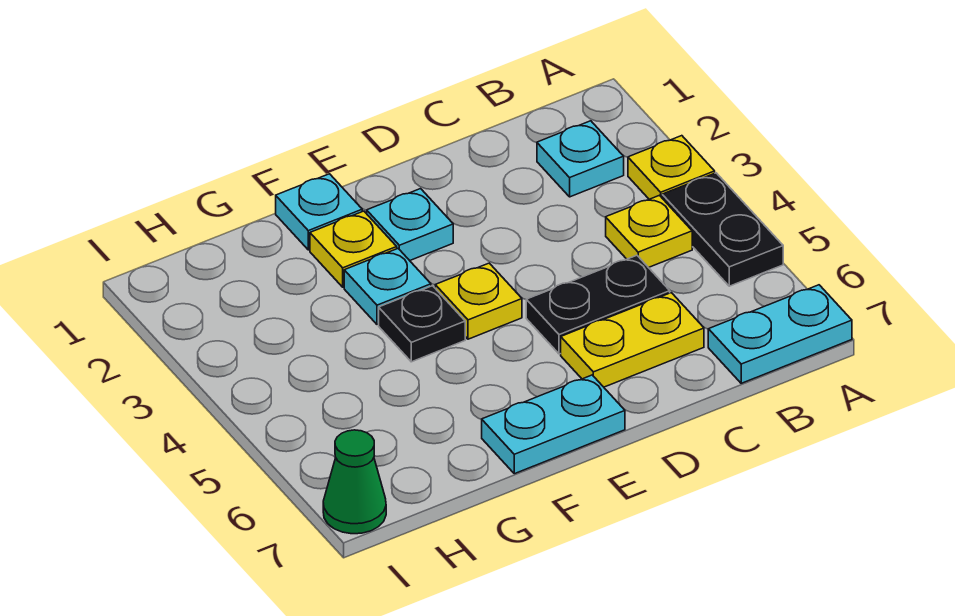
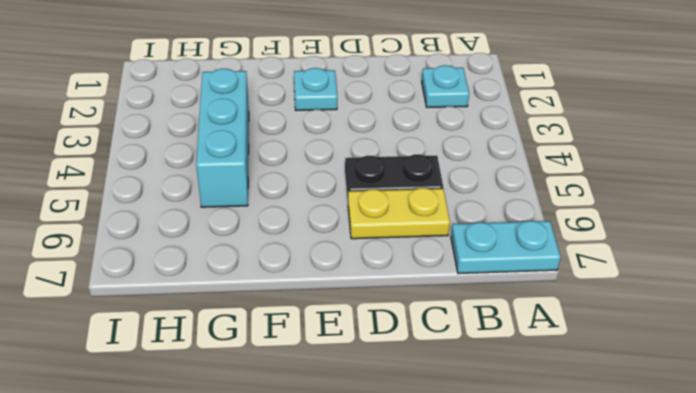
cyan 1x3 brick [196,69,249,207] -> none
none -> yellow 1x1 plate [628,136,715,199]
none -> black 1x2 plate [662,173,783,286]
none -> yellow 1x1 plate [606,195,692,268]

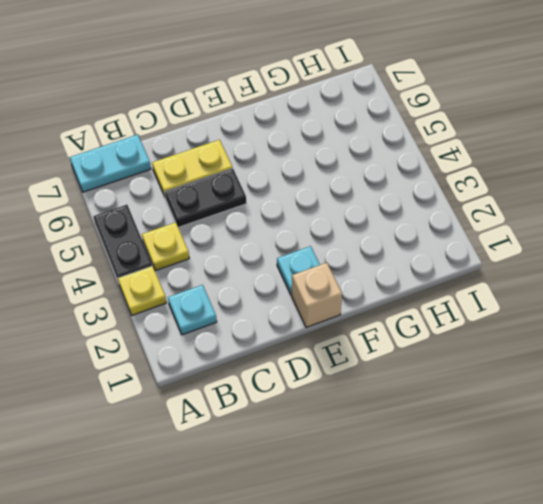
tan 1x1 brick [292,263,342,327] -> none
none -> yellow 1x1 plate [435,263,522,339]
none -> cyan 1x2 plate [482,375,625,474]
none -> cyan 1x1 plate [276,174,362,250]

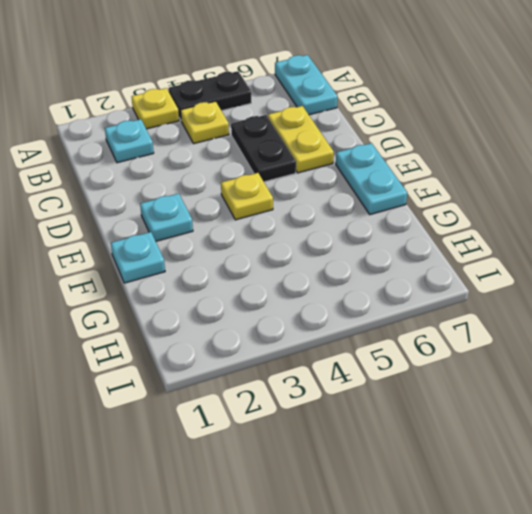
none -> yellow 1x1 plate [310,211,397,287]
none -> cyan 1x1 plate [344,249,431,324]
none -> black 1x1 plate [379,286,465,362]

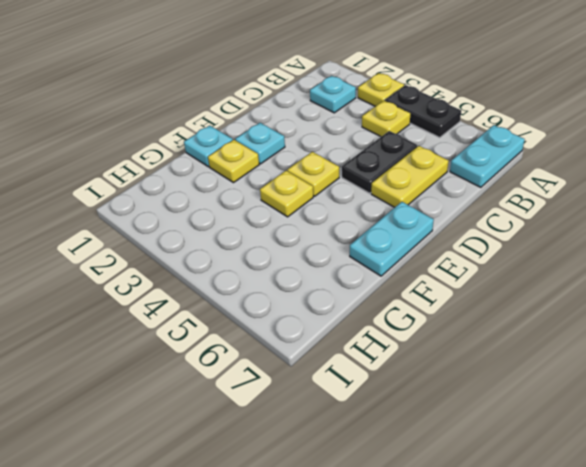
yellow 1x1 plate [260,170,313,217] -> black 1x1 plate [379,286,465,362]
none -> cyan 1x1 plate [344,249,431,324]
none -> green 1x1 cone [323,430,386,534]

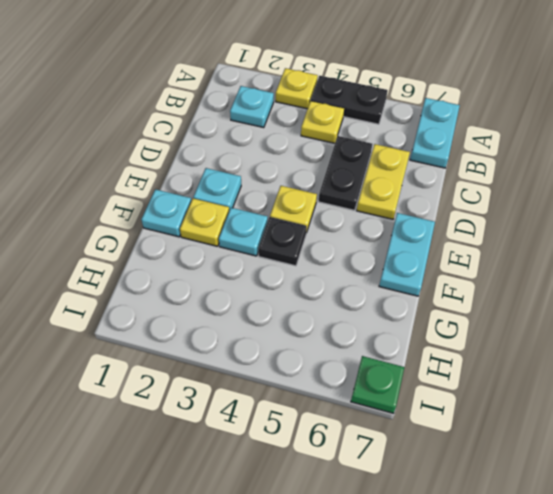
green 1x1 plate [351,356,404,413] -> green 1x1 cone [323,430,386,534]

